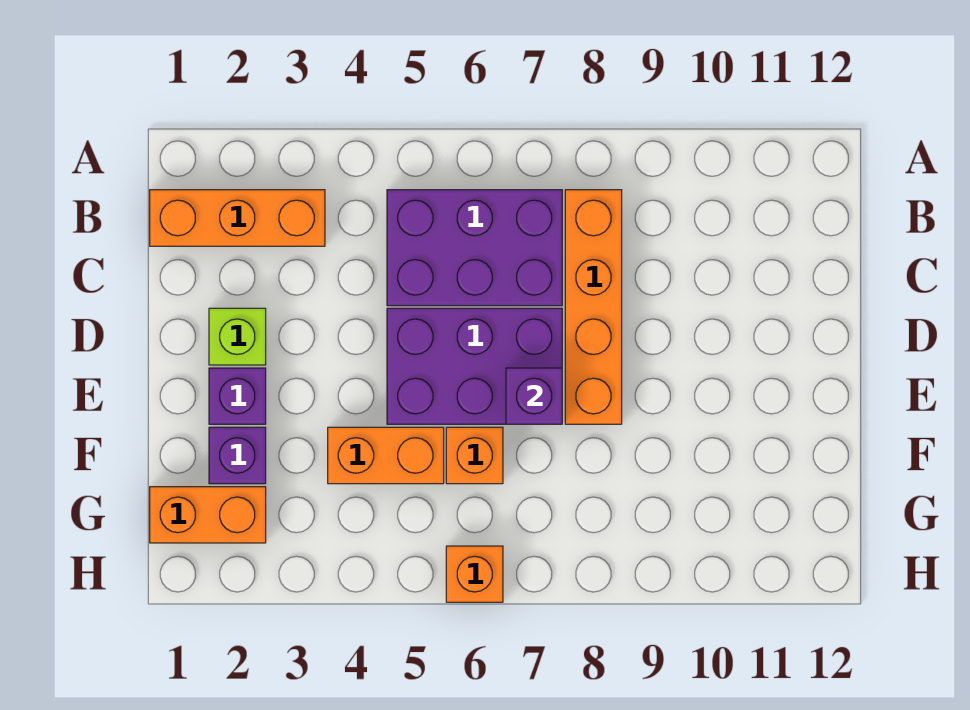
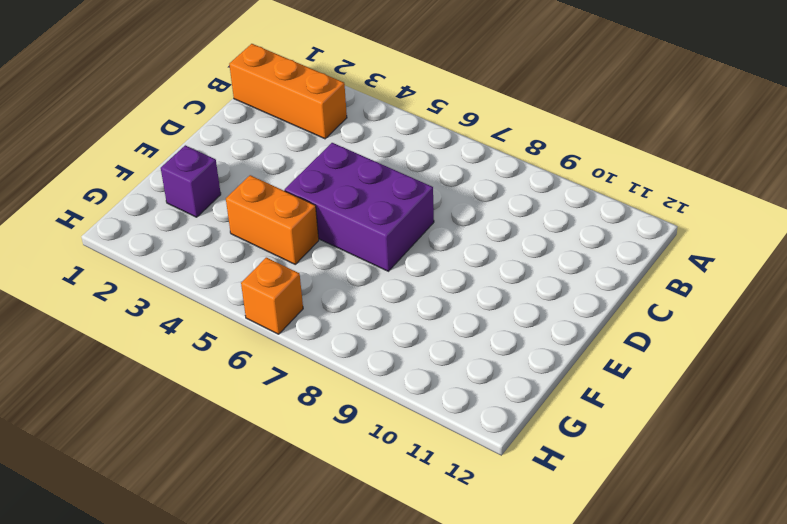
none -> purple 2x3 brick [387,190,562,306]
none -> orange 1x4 brick [565,190,622,424]
none -> lime 1x1 brick [209,308,266,365]

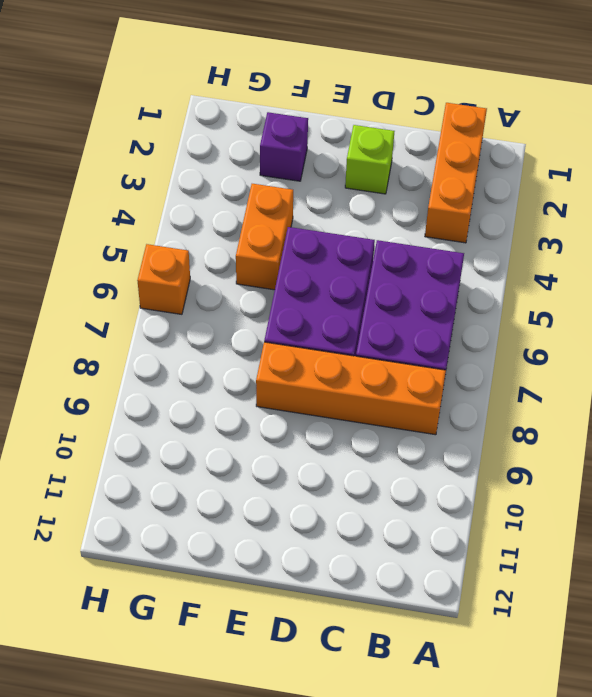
none -> purple 1x1 brick [209,368,266,424]
none -> orange 1x1 brick [446,427,503,484]
none -> orange 1x2 brick [150,487,266,543]

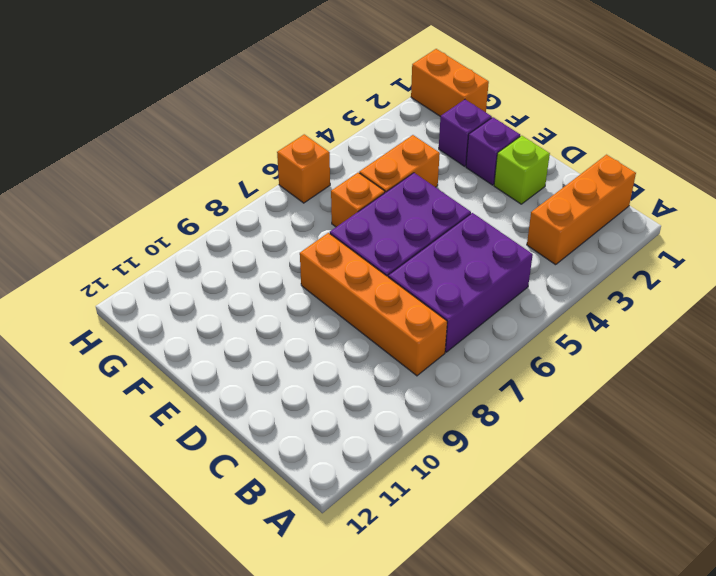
orange 1x2 brick [411,49,489,116] -> orange 1x2 brick turned to [150,487,266,543]
none -> purple 1x1 brick [506,368,562,424]

